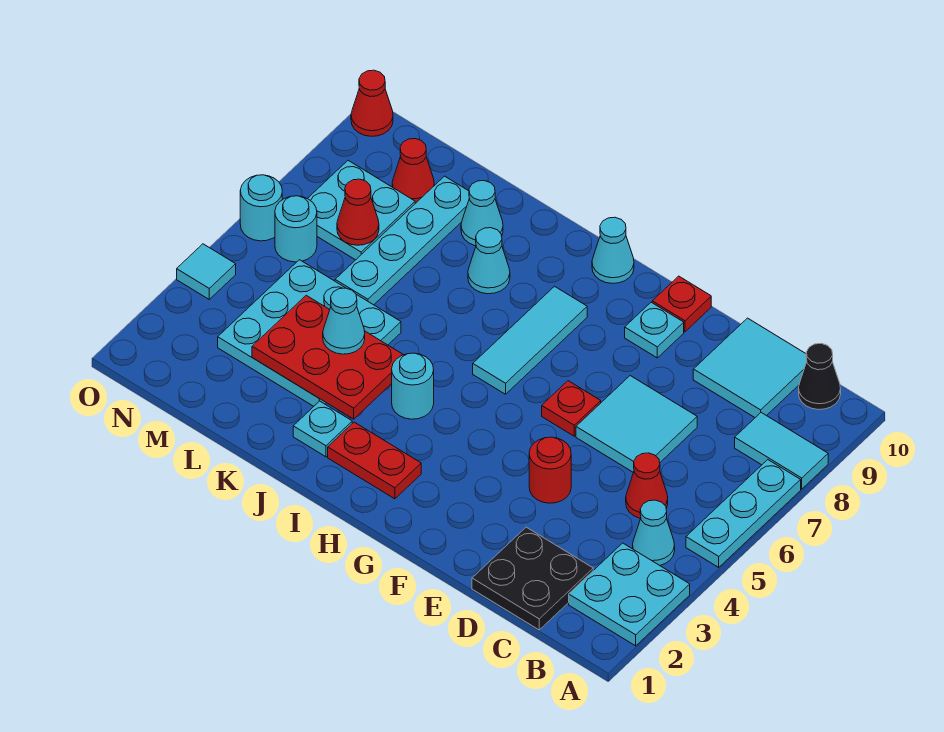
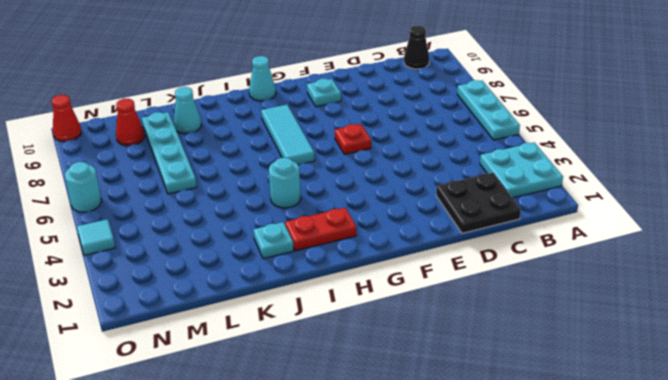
none -> cyan 1x2 tile [735,413,828,489]
none -> cyan 1x1 cone [633,500,675,565]
none -> red 1x1 cone [626,453,668,518]
none -> cyan 2x2 tile [693,318,807,417]

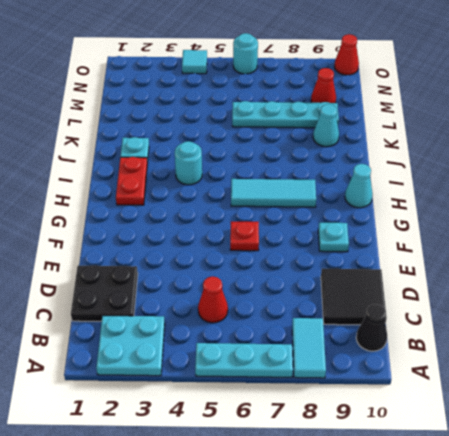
black 2x2 tile [321,269,387,325] -> cyan 2x2 tile [693,318,807,417]
none -> cyan 1x1 cone [633,500,675,565]
none -> cyan 2x2 tile [576,376,697,472]
none -> red 1x1 round brick [529,437,571,503]
none -> red 1x1 plate [652,276,711,332]

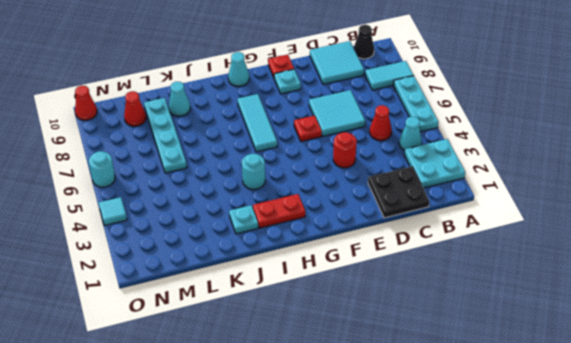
none -> cyan 1x1 cone [468,228,510,294]
none -> cyan 3x3 plate [218,260,401,406]
none -> cyan 2x2 plate [307,161,415,260]
none -> cyan 1x1 round brick [275,196,317,262]

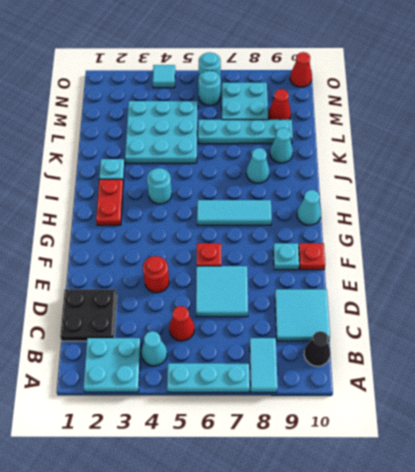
none -> red 2x3 plate [252,295,403,419]
none -> red 1x1 cone [337,179,379,245]
none -> cyan 1x1 cone [323,288,365,354]

